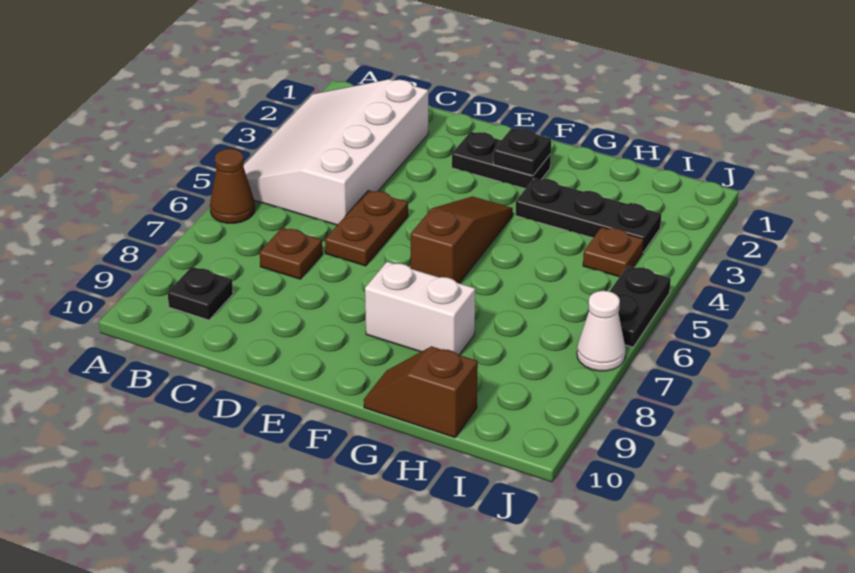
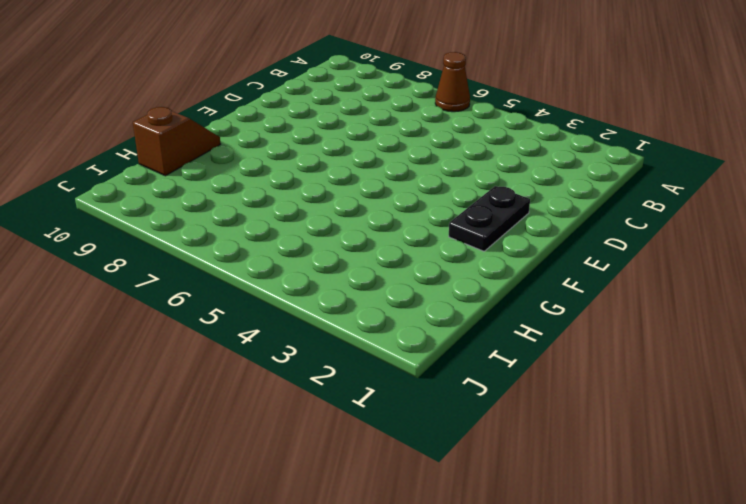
none -> white 3x4 slope [244,79,428,225]
none -> black 1x1 plate [168,267,233,320]
none -> brown 1x1 plate [260,228,322,279]

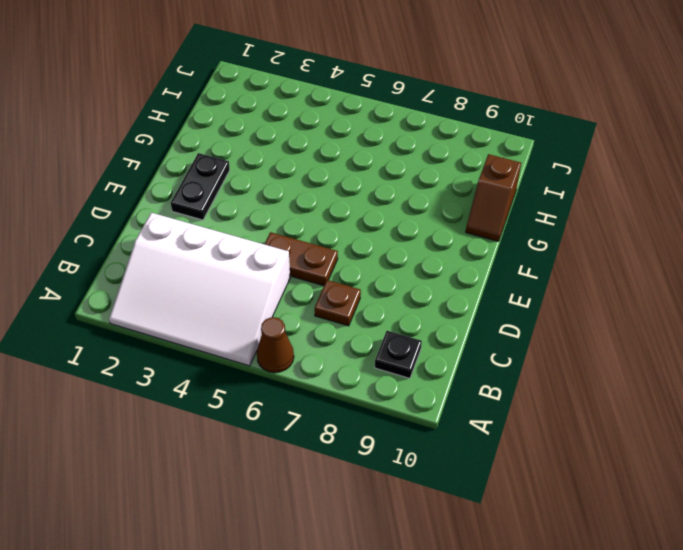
none -> brown 1x3 slope [411,196,513,283]
none -> white 1x2 brick [365,262,475,355]
none -> black 1x3 plate [515,178,661,252]

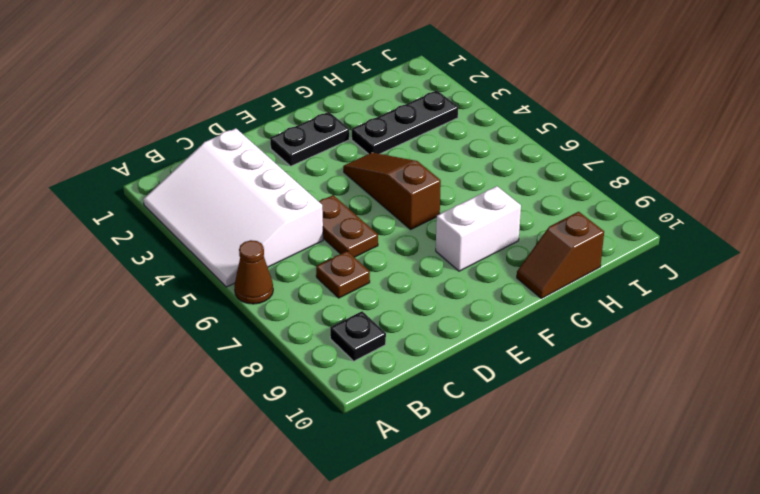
none -> brown 1x1 plate [583,227,644,277]
none -> black 1x2 plate [610,266,671,347]
none -> white 1x1 cone [577,291,626,371]

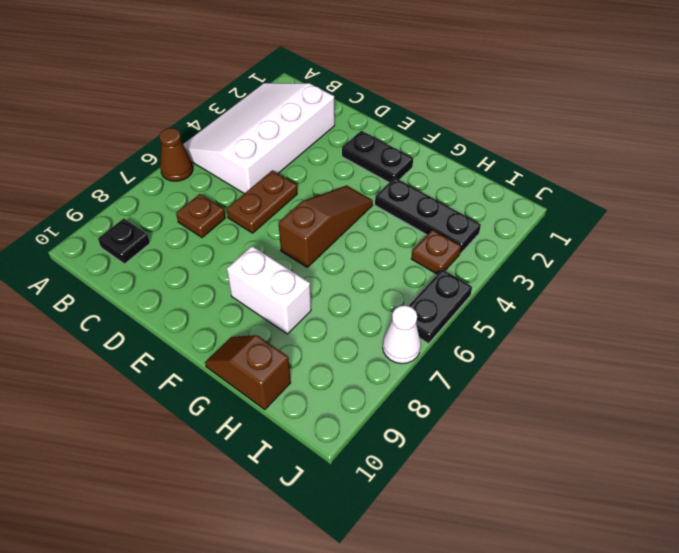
none -> black 1x1 plate [493,128,551,175]

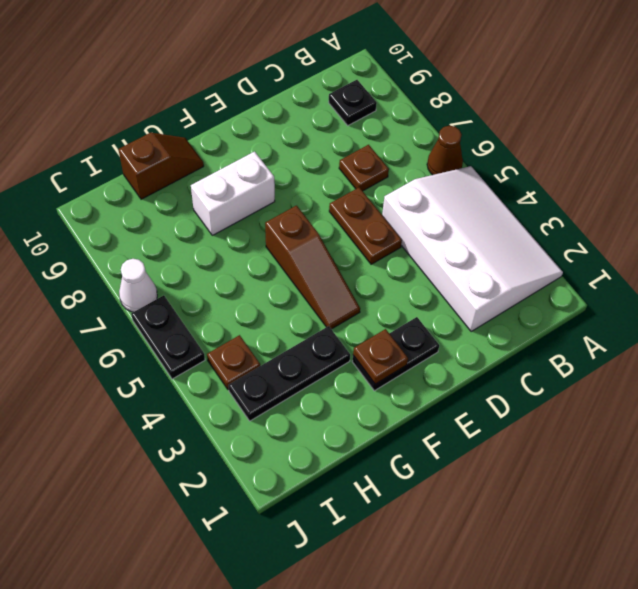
brown 1x1 plate [353,329,408,384] -> black 1x1 plate [493,128,551,175]

